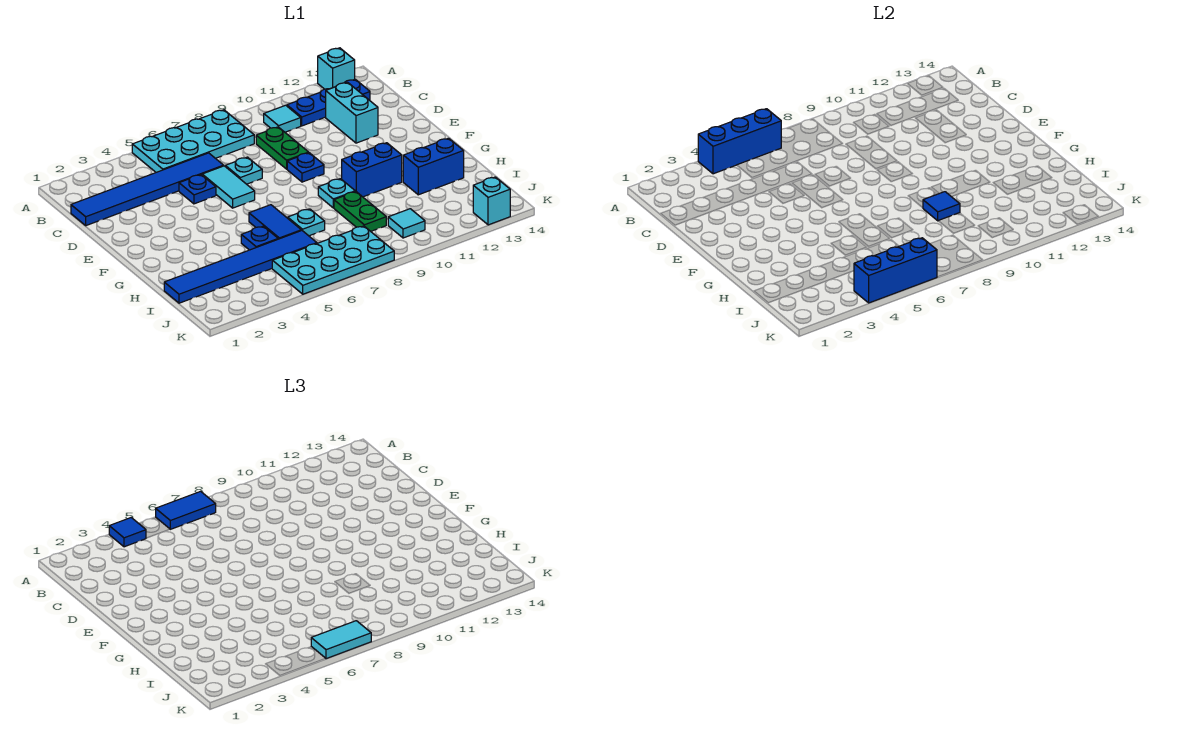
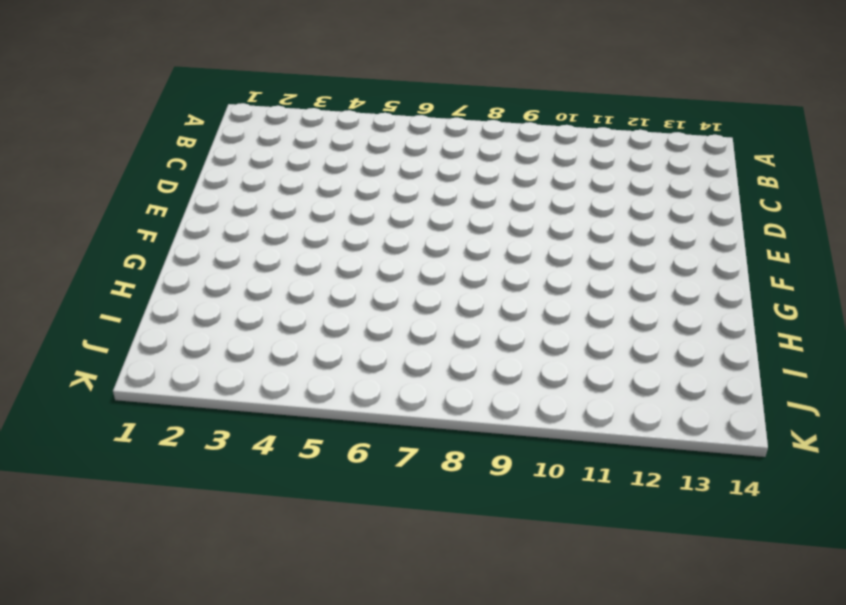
none -> cyan 2x4 plate [132,110,254,172]
none -> cyan 1x1 brick [318,48,355,89]
none -> cyan 1x1 tile [264,105,301,132]

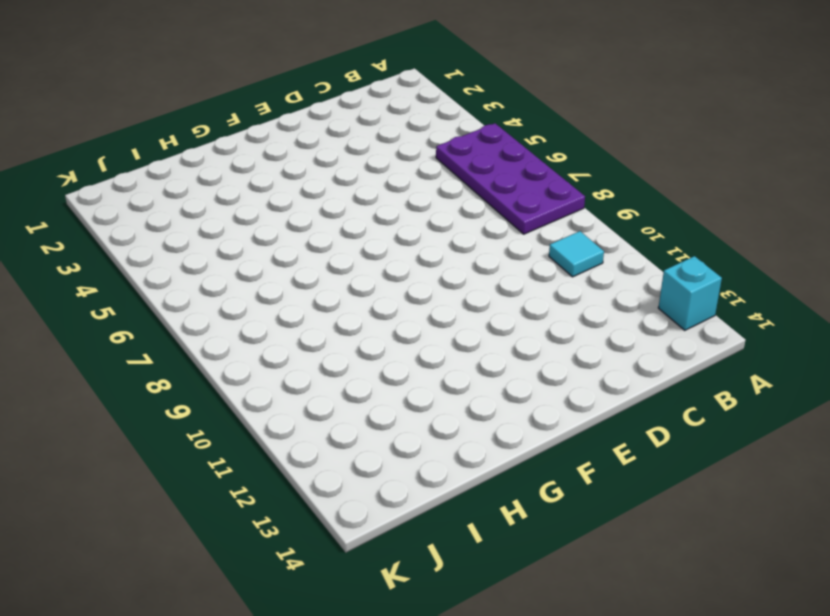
purple 2x4 plate [436,123,585,234] -> cyan 2x4 plate [132,110,254,172]
none -> blue 1x3 plate [287,79,370,126]
none -> blue 1x6 tile [71,153,224,226]
none -> green 1x2 plate [256,127,309,169]

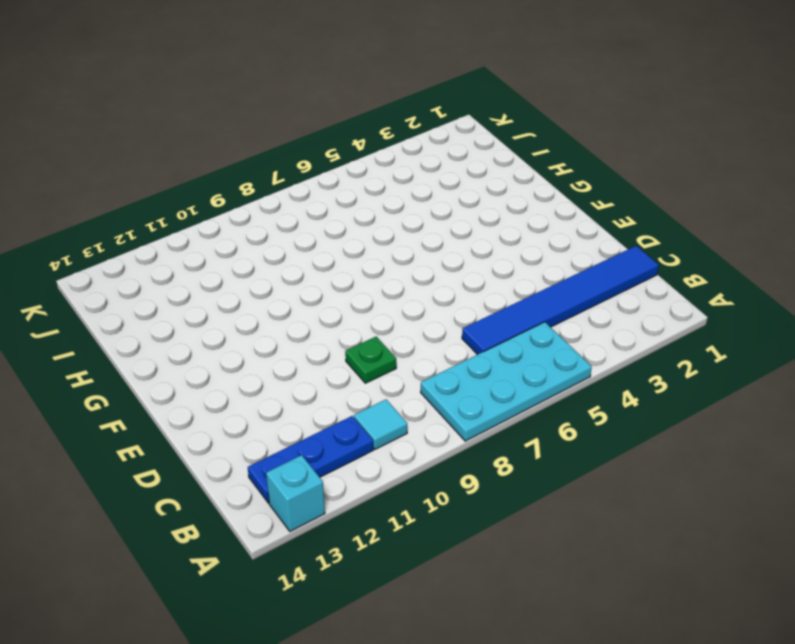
green 1x1 plate [345,337,396,383] -> green 1x2 plate [256,127,309,169]
none -> cyan 1x2 brick [326,82,378,143]
none -> blue 1x1 plate [179,175,216,204]
none -> cyan 1x2 tile [202,166,255,208]

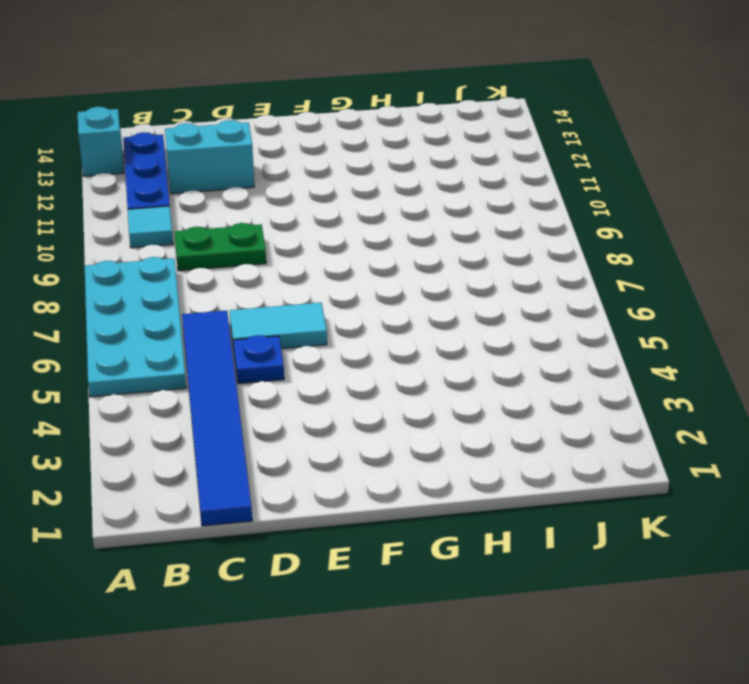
none -> cyan 1x1 plate [225,157,262,184]
none -> blue 1x1 plate [287,153,324,182]
none -> blue 1x2 tile [249,205,301,239]

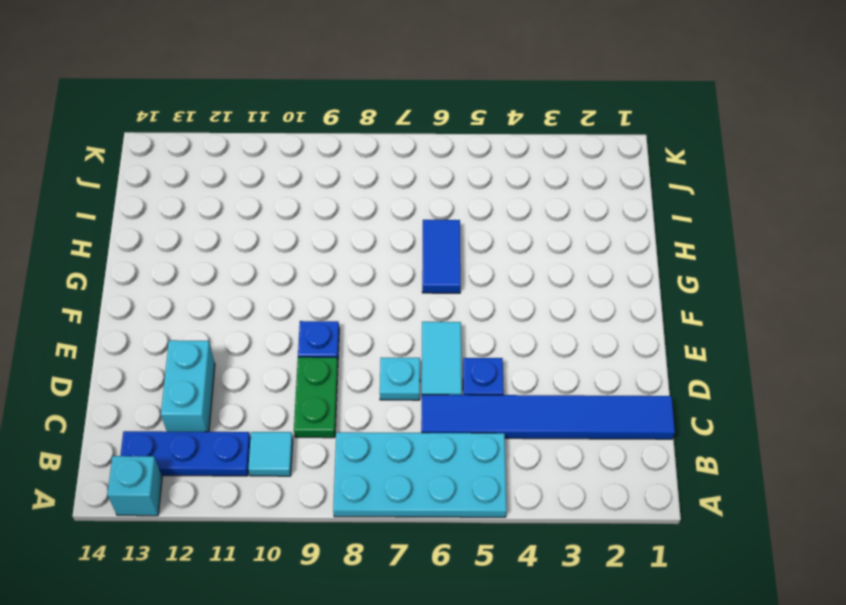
none -> cyan 1x1 plate [318,179,355,208]
none -> blue 1x2 brick [342,143,402,197]
none -> blue 1x1 plate [241,226,278,250]

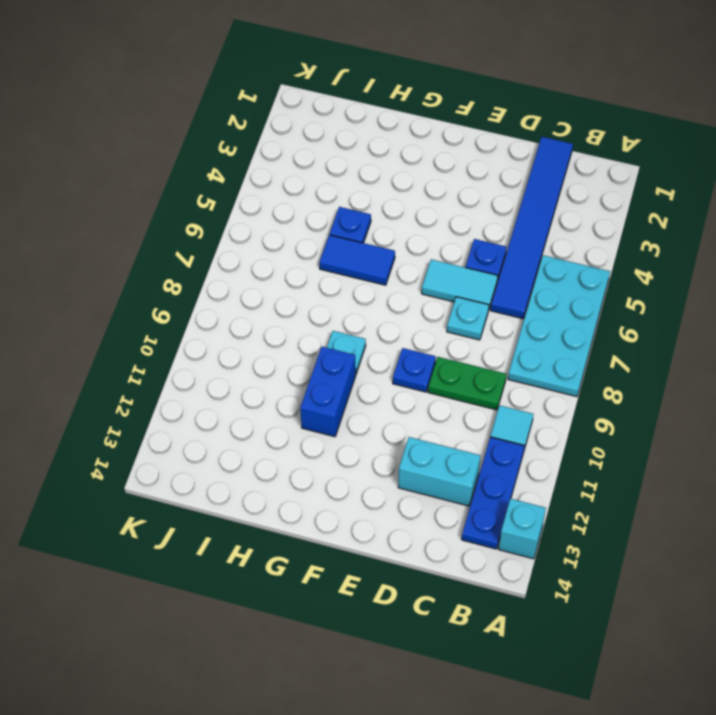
none -> cyan 1x1 plate [288,209,325,236]
none -> green 1x2 plate [334,192,386,231]
none -> blue 1x2 brick [403,138,464,195]

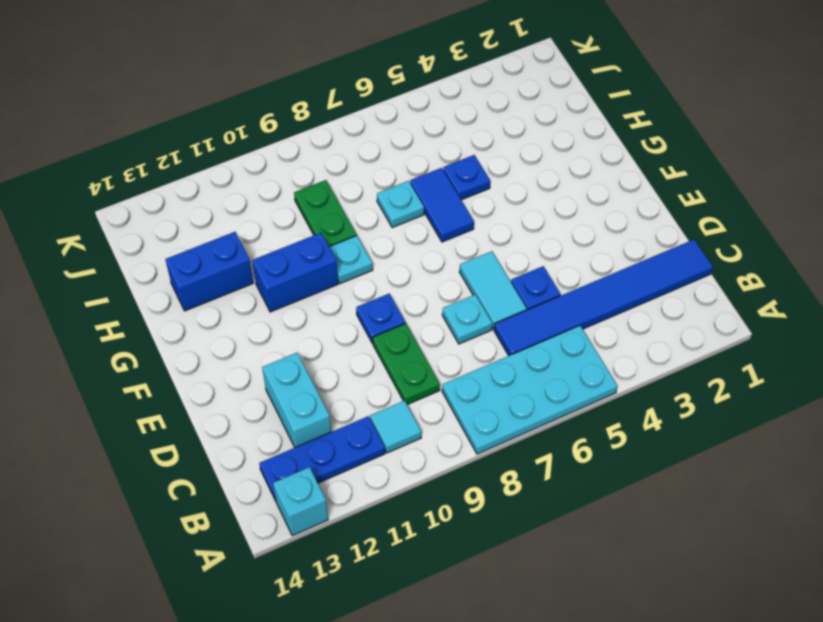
none -> blue 1x6 tile [164,230,317,303]
none -> cyan 2x4 plate [272,226,394,294]
none -> cyan 1x1 tile [388,209,425,238]

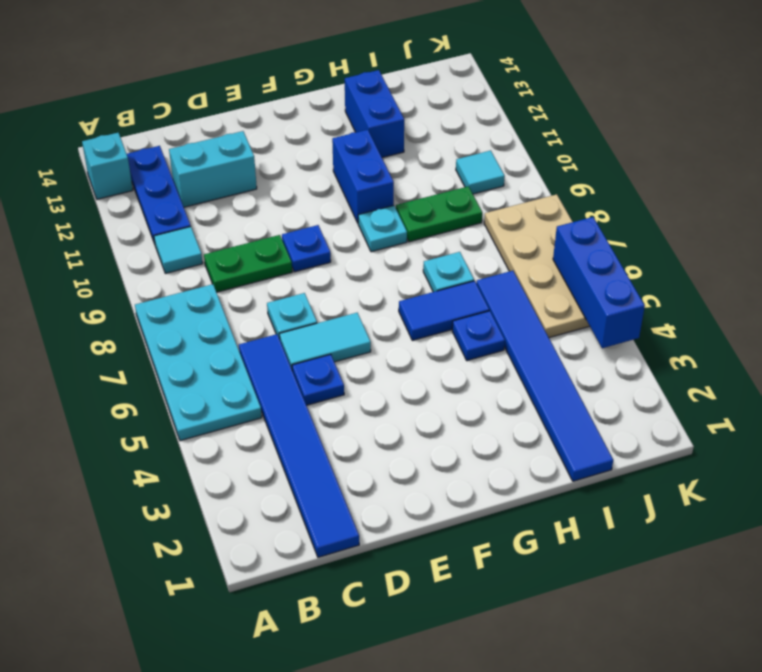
tan 2x4 plate [484,194,589,338] -> cyan 2x4 plate [272,226,394,294]
none -> cyan 1x1 brick [473,177,510,225]
none -> blue 1x3 brick [698,109,781,174]
none -> blue 1x1 tile [923,192,960,221]

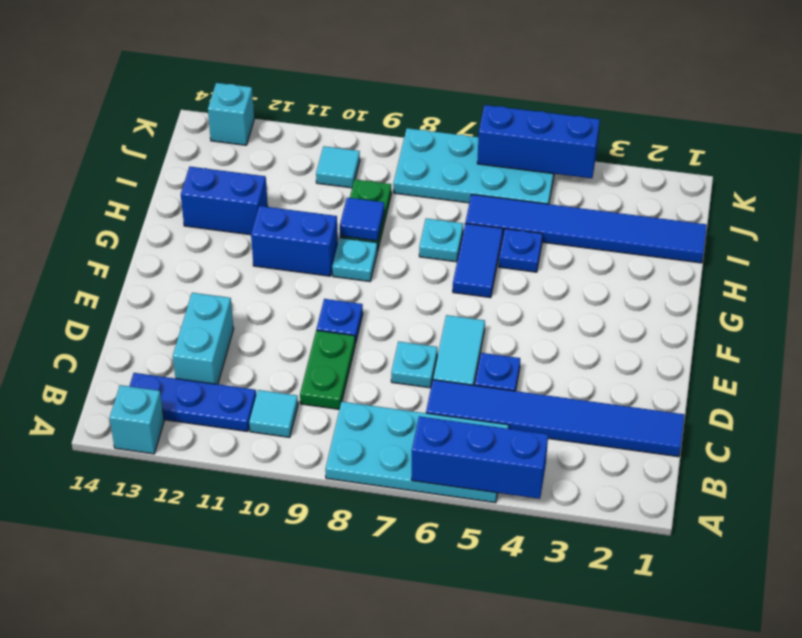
none -> blue 1x1 tile [109,518,146,547]
none -> blue 1x2 tile [156,491,216,529]
none -> cyan 1x2 tile [311,621,371,659]

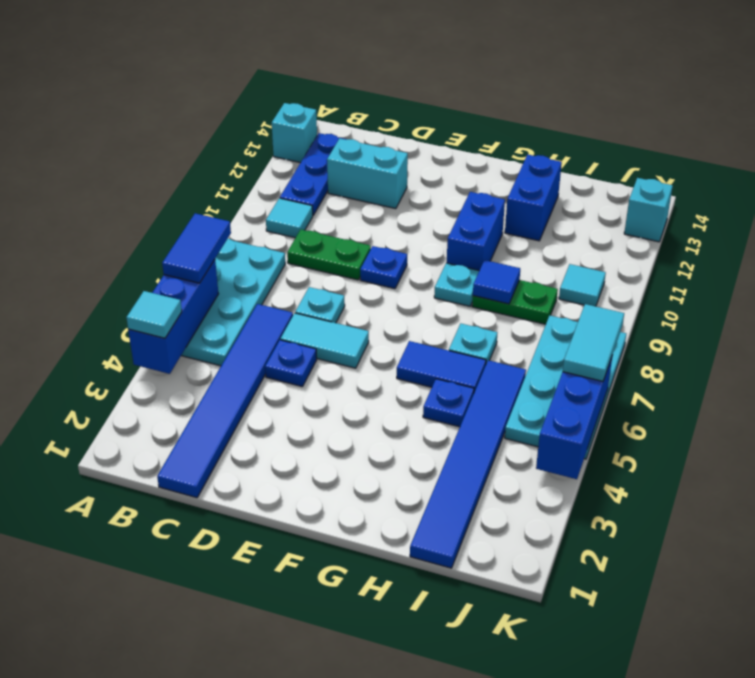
cyan 1x1 tile [126,291,182,338] -> blue 1x1 tile [109,518,146,547]

